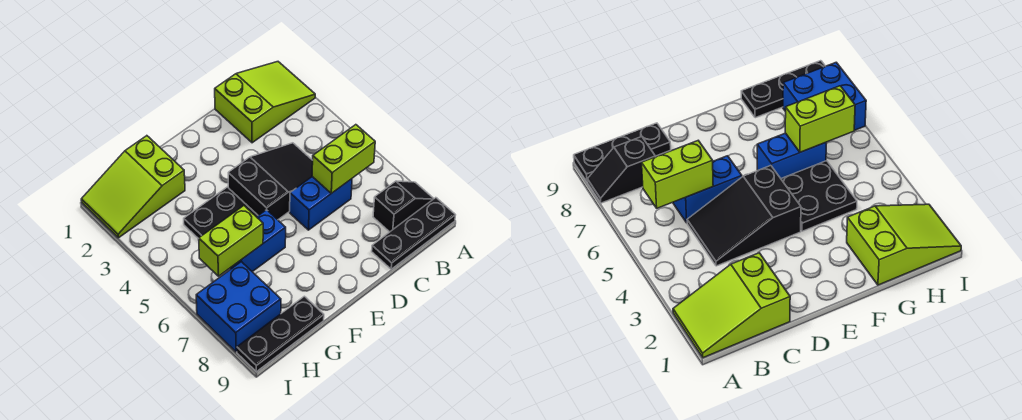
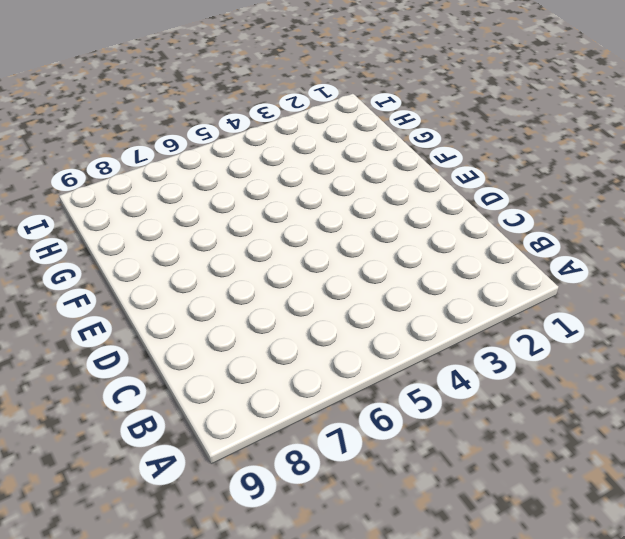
none -> lime 2x3 slope [215,62,315,143]
none -> black 1x2 slope [373,181,434,232]
none -> black 1x3 plate [372,198,455,269]

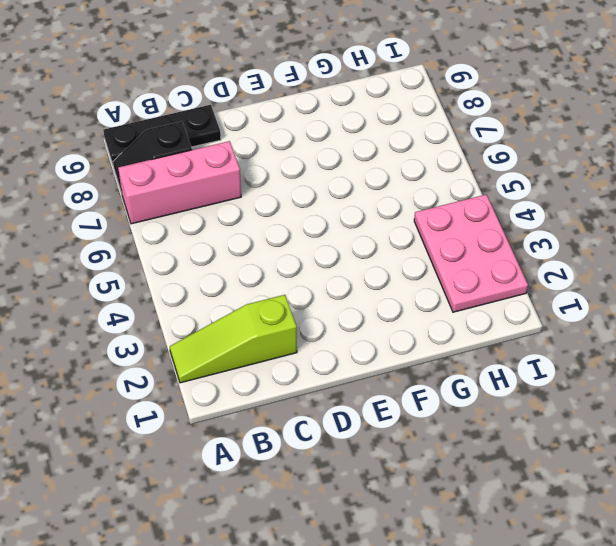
lime 1x3 slope [170,295,297,383] -> lime 2x3 slope [215,62,315,143]
pink 1x3 brick [118,141,241,224] -> none
pink 2x3 plate [414,194,528,312] -> lime 2x3 slope [81,136,185,238]
none -> black 2x3 slope [228,143,313,220]
none -> blue 1x2 brick [290,177,352,230]
none -> black 2x2 plate [184,187,258,239]

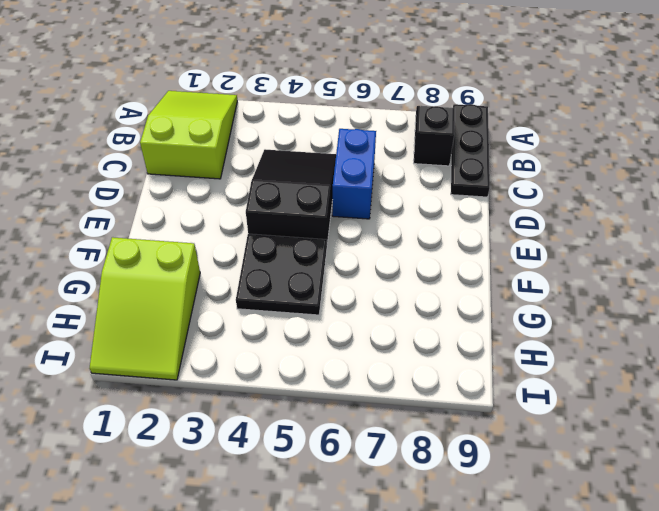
none -> blue 1x2 brick [230,210,286,272]
none -> black 1x3 plate [237,296,324,372]
none -> blue 2x2 brick [196,262,281,352]

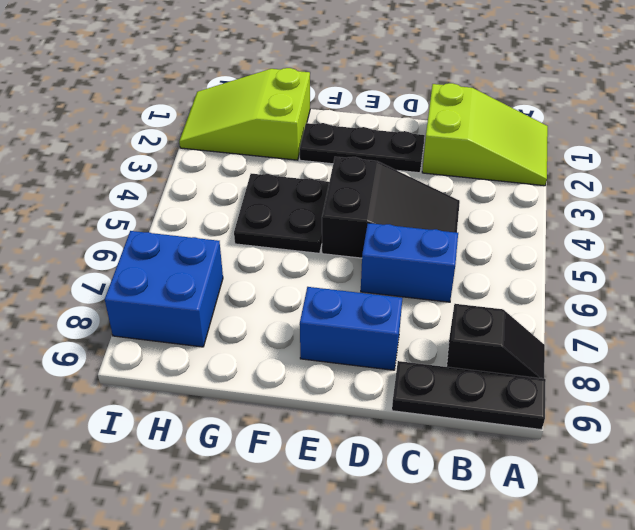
black 1x3 plate [300,123,425,173] -> black 1x3 plate moved to [237,296,324,372]
blue 1x2 brick [300,287,402,370] -> blue 1x2 brick moved to [230,210,286,272]
none -> lime 1x2 brick [312,125,375,194]
none -> lime 1x2 brick [199,206,263,276]

